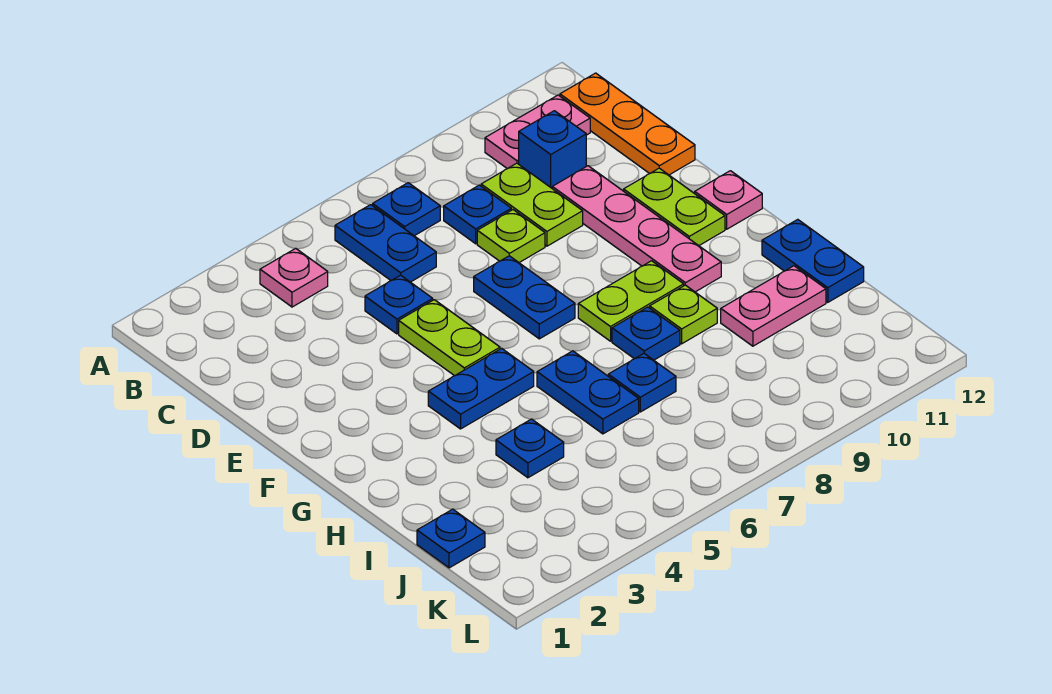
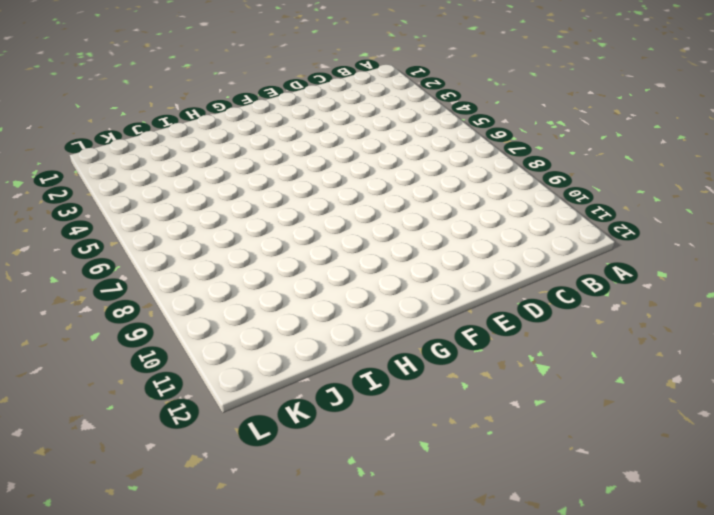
none -> pink 1x1 plate [260,248,328,307]
none -> blue 1x2 plate [335,205,436,282]
none -> blue 1x1 plate [373,183,440,236]

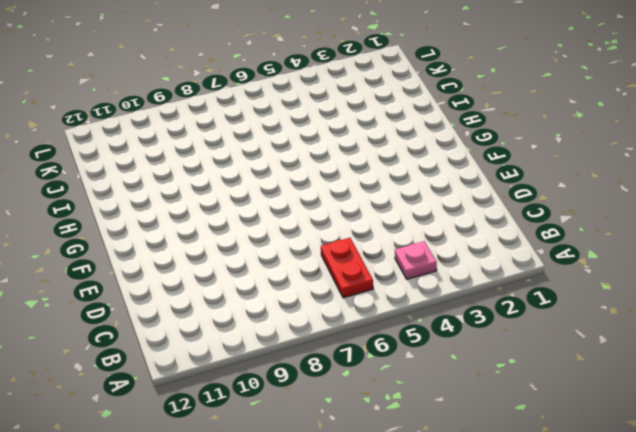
red 1x2 plate [321,238,373,298] -> blue 1x2 plate [335,205,436,282]
none -> blue 1x1 plate [373,183,440,236]
none -> pink 1x2 plate [485,95,590,169]
none -> orange 1x3 plate [560,73,695,175]

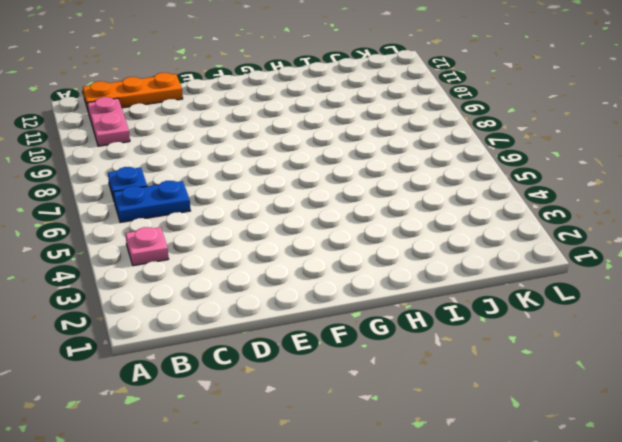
none -> blue 1x1 plate [444,185,511,244]
none -> lime 1x2 plate [481,163,583,246]
none -> blue 1x1 brick [519,111,586,188]

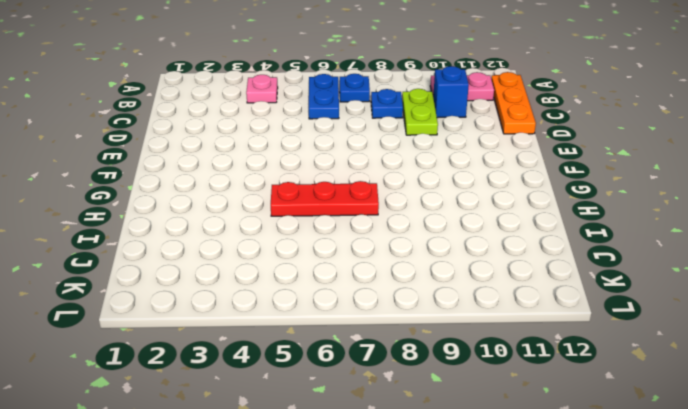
red 1x3 plate [271,181,379,216] -> blue 1x2 plate [537,351,639,434]
none -> blue 1x1 plate [365,275,433,334]
none -> lime 1x1 plate [477,210,545,262]
none -> pink 1x4 plate [552,166,721,292]

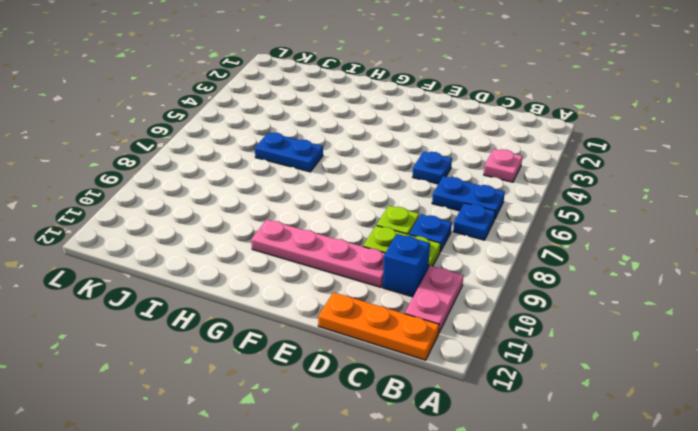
none -> lime 1x2 plate [399,300,500,376]
none -> blue 1x2 plate [474,256,575,339]
none -> lime 1x2 plate [624,168,725,246]

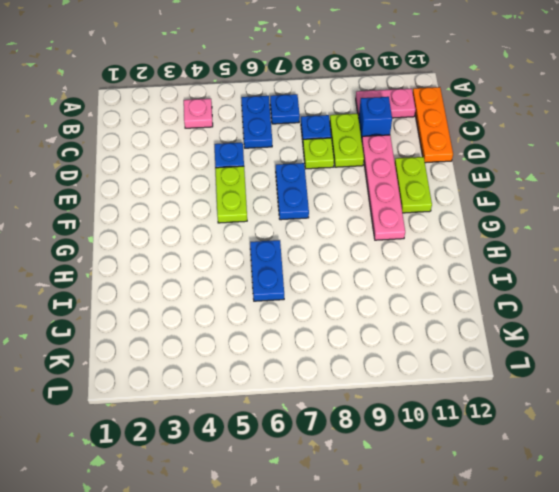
none -> pink 1x1 plate [695,171,762,229]
none -> blue 1x2 plate [428,348,534,429]
none -> lime 1x2 plate [578,261,684,341]

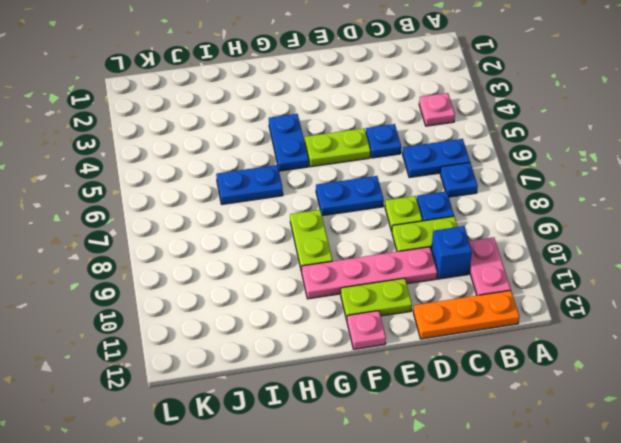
none -> blue 1x1 plate [612,307,680,360]
none -> lime 1x1 plate [650,285,717,344]
none -> blue 1x2 plate [762,219,864,302]

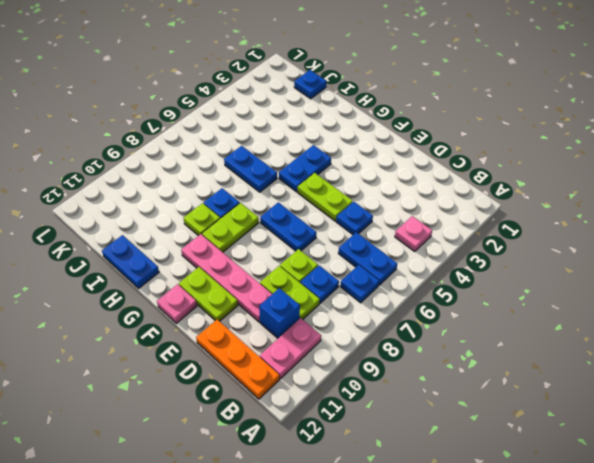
none -> blue 1x1 plate [496,419,564,478]
none -> blue 1x1 plate [608,354,676,412]
none -> pink 1x2 plate [721,266,826,346]

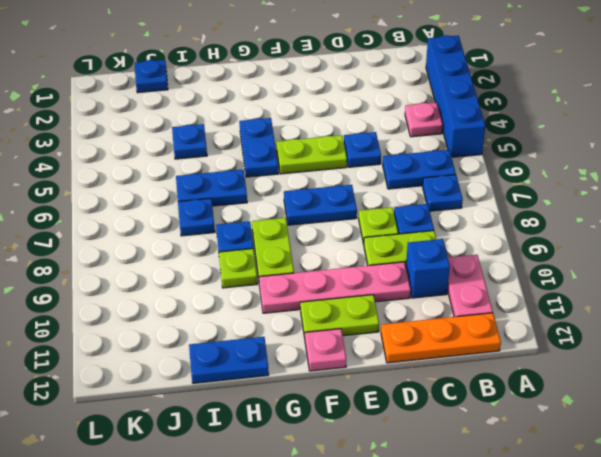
blue 1x4 brick [426,35,485,157] -> none
none -> pink 1x2 plate [721,266,826,346]

